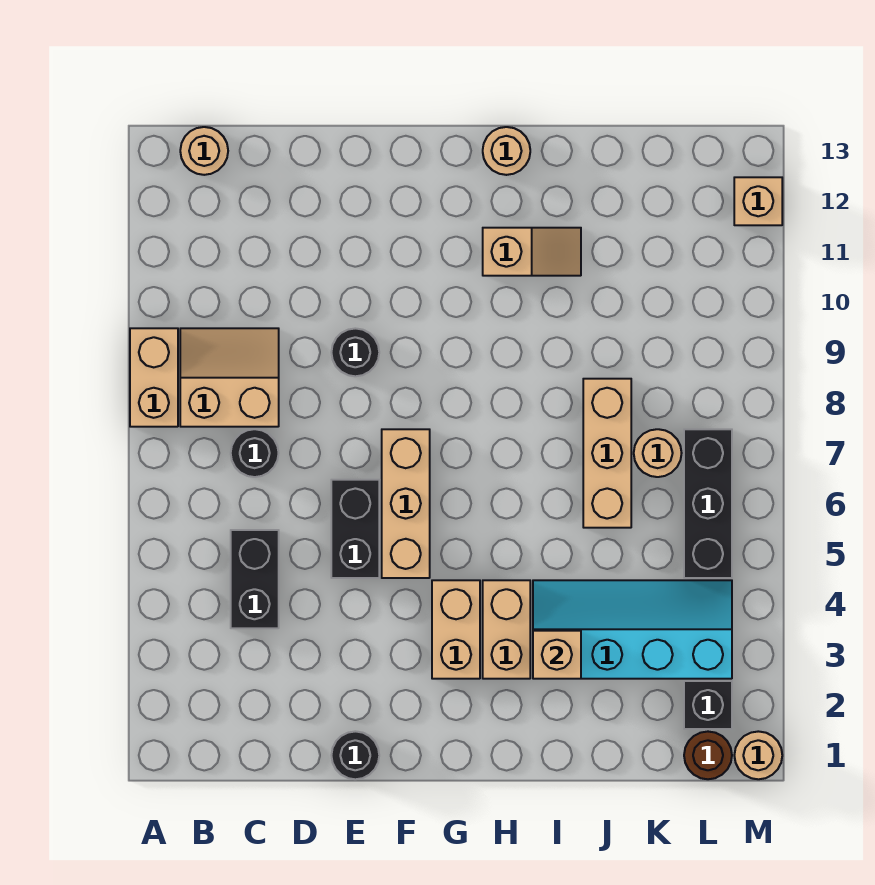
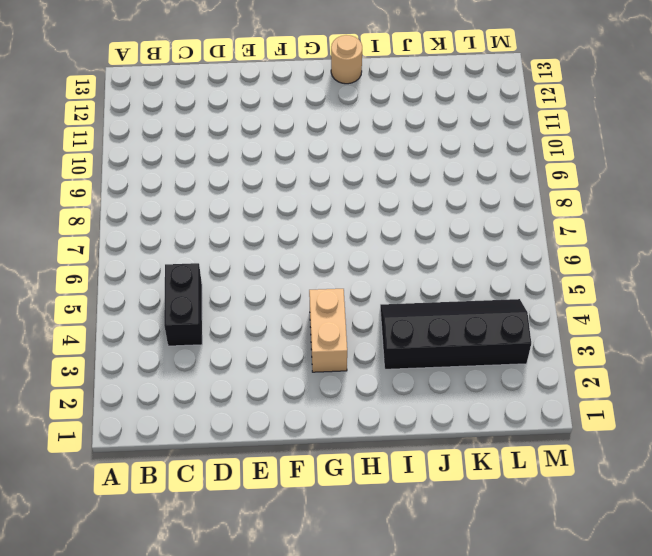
black 2x4 slope [380,299,531,369] -> cyan 2x4 slope [533,580,732,679]
none -> tan 1x2 brick [130,328,178,427]
none -> tan 2x2 slope [180,328,279,427]
none -> tan 1x1 round brick [180,127,228,175]

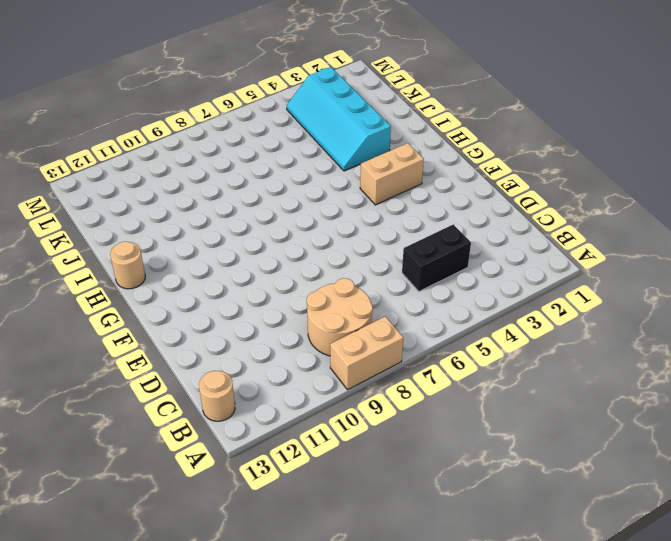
tan 2x2 round brick [307,278,373,356] -> tan 2x2 slope [180,328,279,427]
none -> black 1x1 round brick [231,429,279,477]
none -> black 1x1 round brick [331,731,379,779]
none -> black 1x2 brick [331,480,379,578]

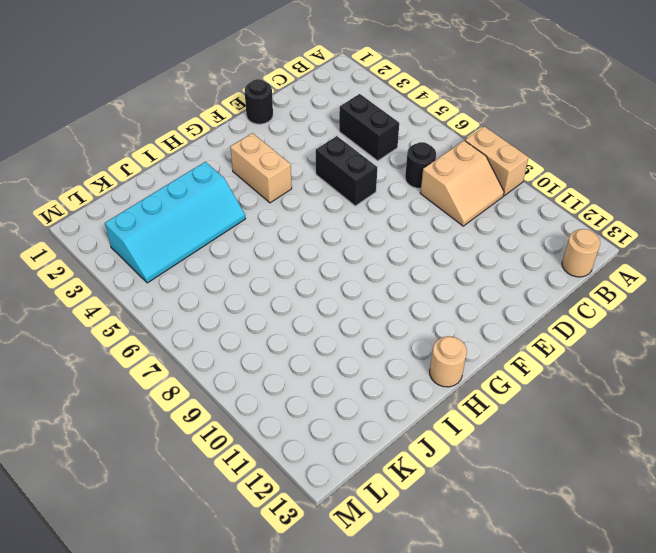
none -> black 1x1 round brick [331,328,379,376]
none -> tan 1x3 brick [382,429,430,578]
none -> tan 1x2 brick [483,580,530,679]

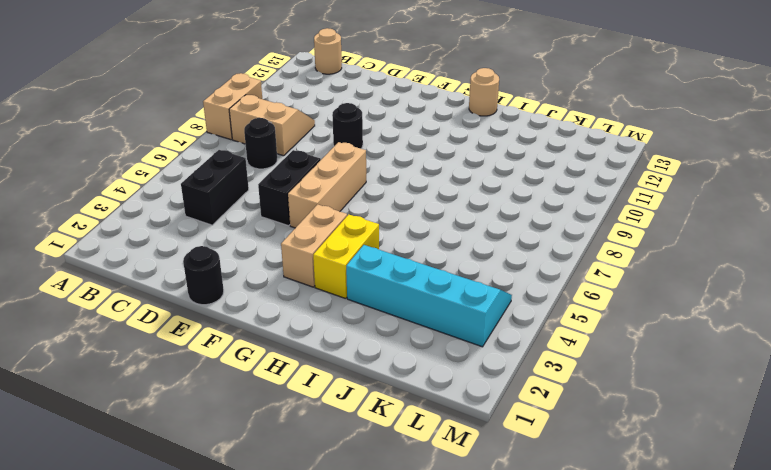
yellow 1x2 brick [313,214,379,299] -> tan 1x2 brick [483,580,530,679]
none -> tan 1x2 slope [483,228,581,276]
none -> tan 1x3 brick [583,379,631,528]
none -> tan 1x1 round brick [634,429,682,477]

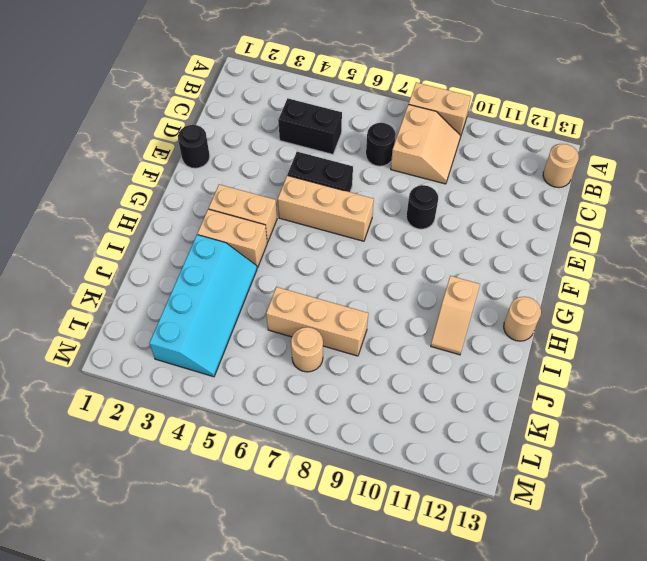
none -> brown 1x1 round brick [684,732,732,779]
none -> black 1x1 brick [684,681,732,729]
none -> black 1x3 brick [684,429,732,578]

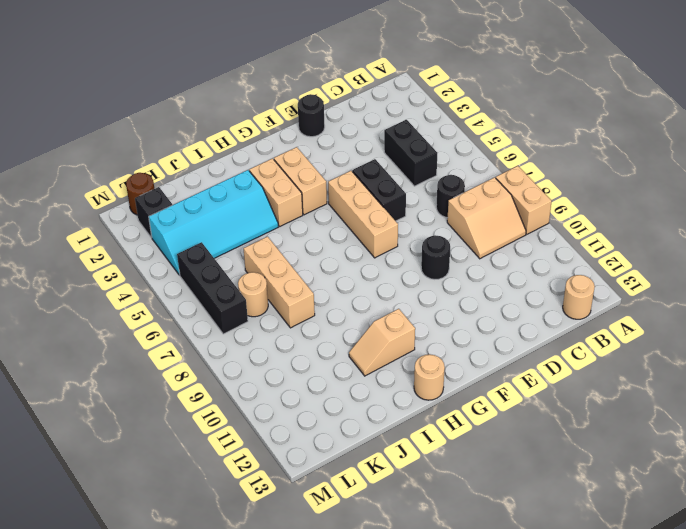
none -> tan 1x1 round brick [734,731,782,779]
none -> tan 1x1 brick [734,177,782,225]
none -> tan 1x1 brick [533,631,581,679]

